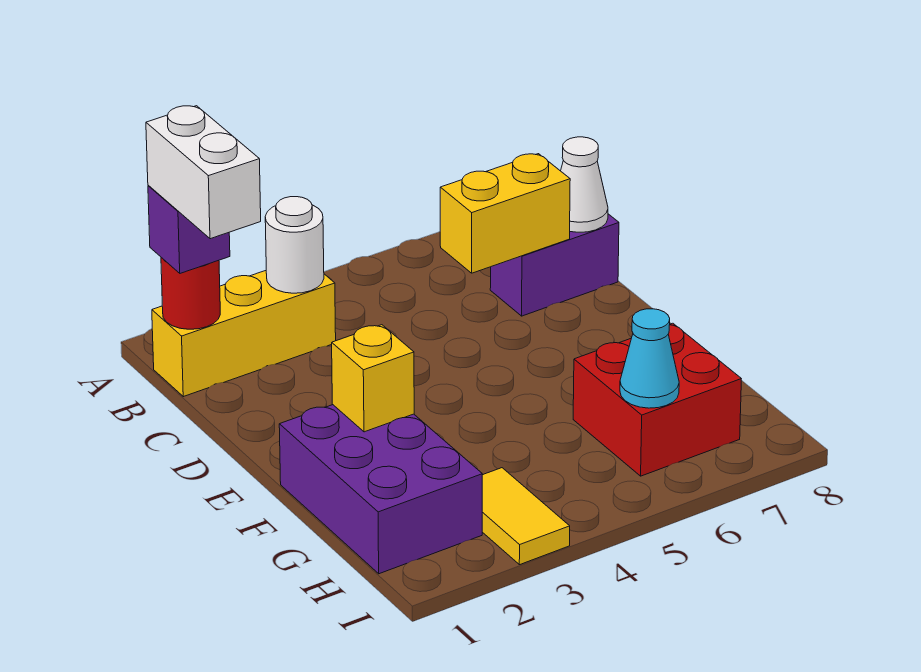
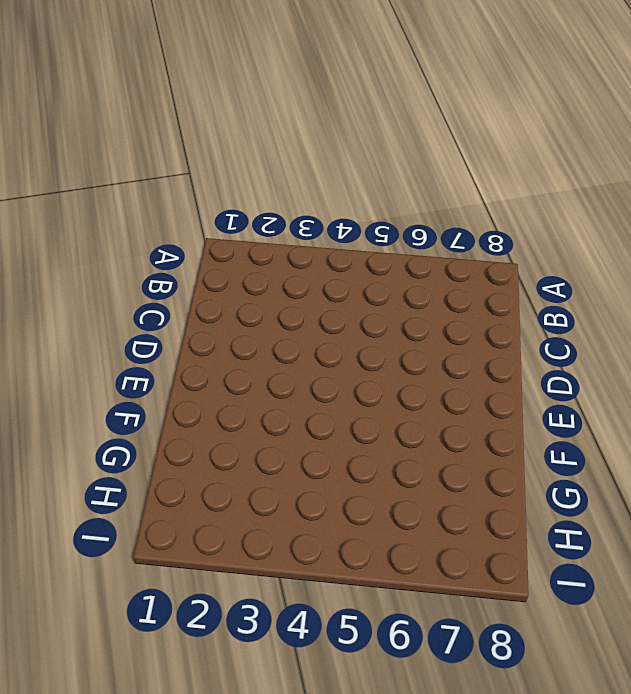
none -> yellow 1x3 brick [152,271,336,397]
none -> purple 1x2 brick [490,214,619,316]
none -> purple 2x3 brick [279,405,482,574]

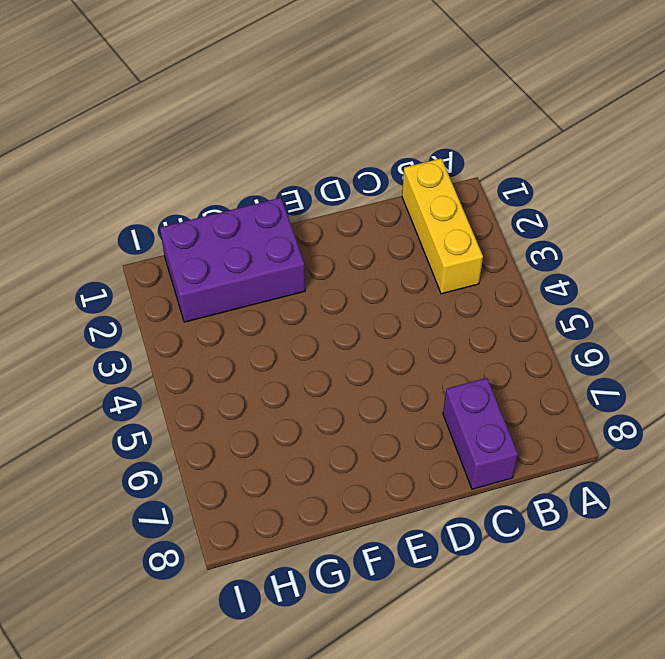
none -> red 2x2 brick [573,323,741,476]
none -> yellow 1x2 tile [482,468,570,565]
none -> red 1x1 round brick [161,258,220,329]

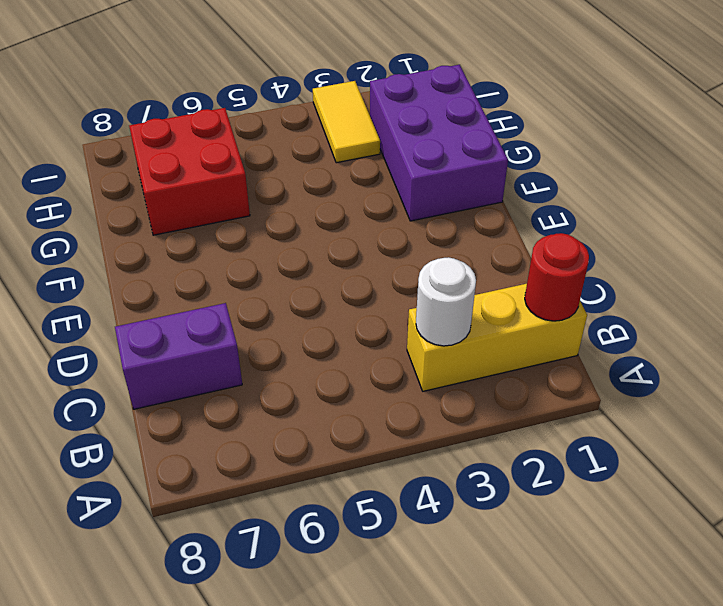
none -> yellow 1x2 brick [440,154,570,273]
none -> white 1x1 cone [561,137,608,232]
none -> yellow 1x1 brick [332,325,414,432]

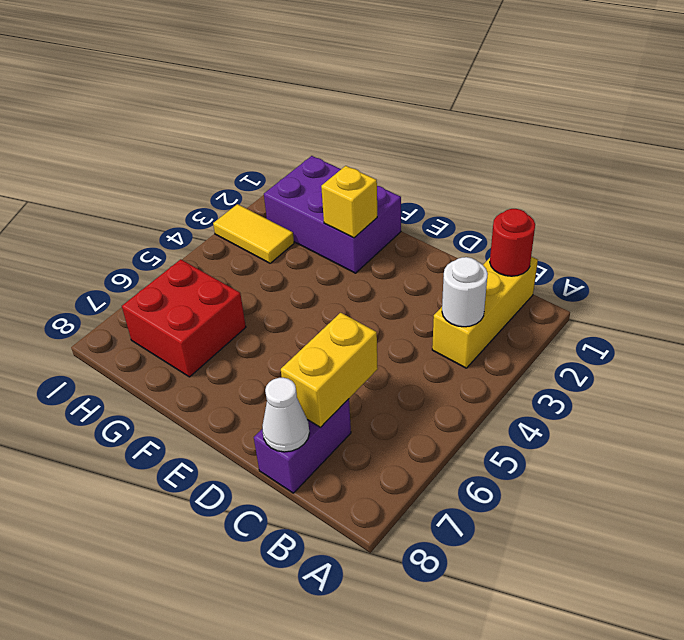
none -> cyan 1x1 cone [620,309,679,408]
none -> purple 1x1 brick [148,185,230,273]
none -> white 1x2 brick [146,106,261,239]

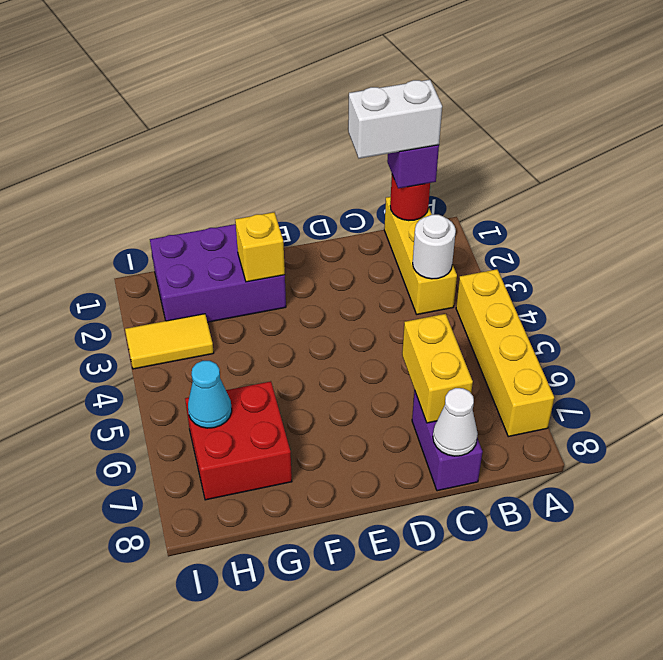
yellow 1x4 brick [456,269,554,437] -> none

